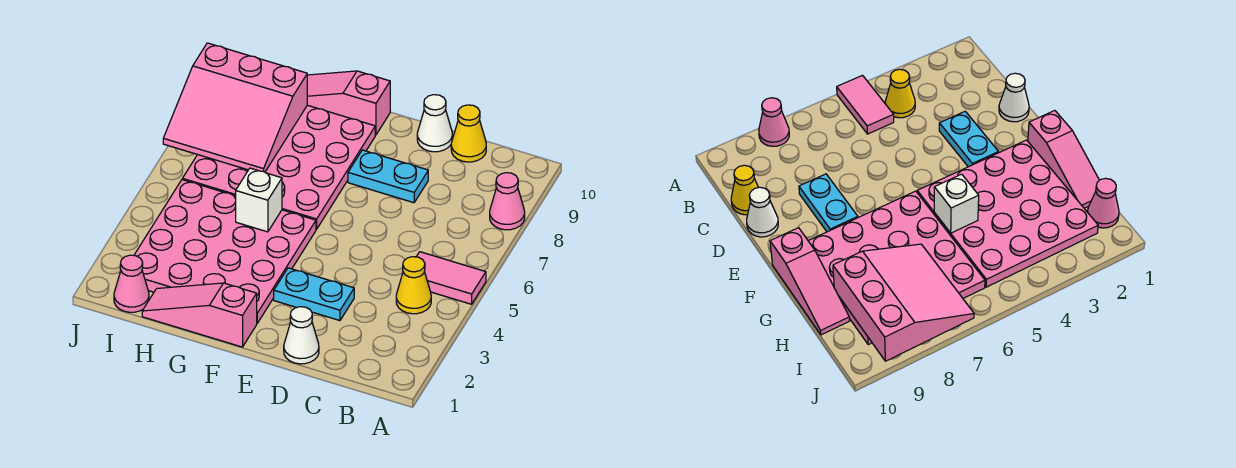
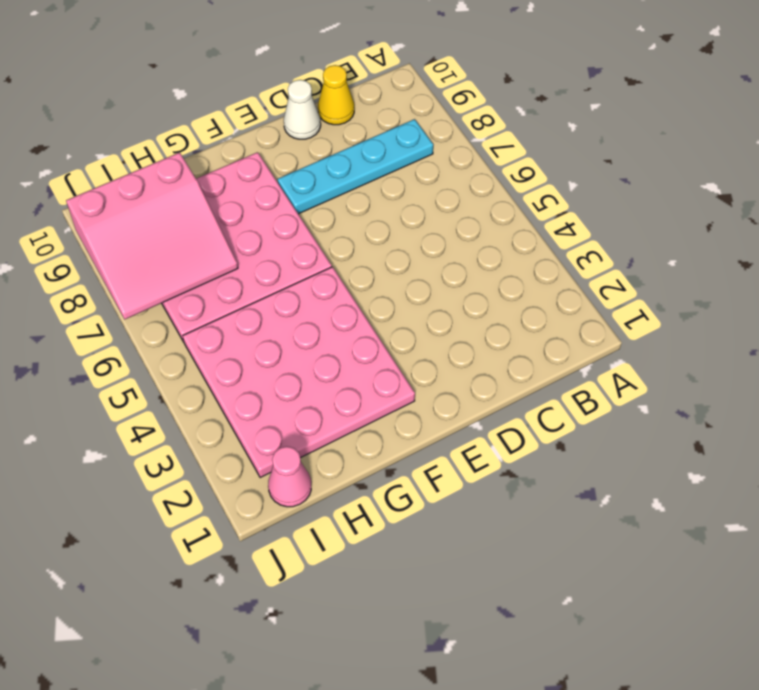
cyan 1x4 plate [277,119,433,214] -> cyan 1x2 plate [348,150,428,203]
none -> pink 1x2 tile [416,252,486,304]
none -> pink 1x1 cone [490,173,525,230]
none -> yellow 1x1 cone [396,257,431,314]

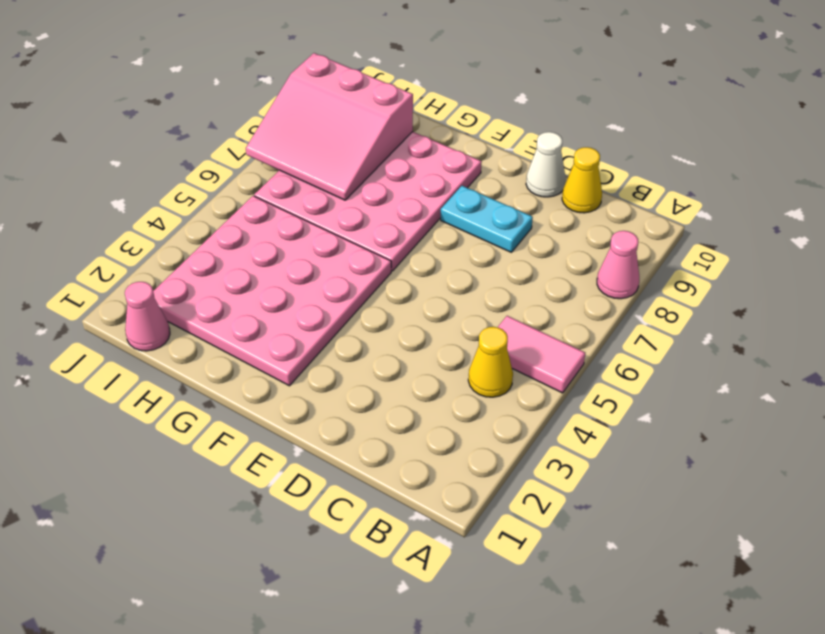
none -> white 1x1 cone [284,307,319,364]
none -> cyan 1x2 plate [274,268,354,321]
none -> pink 1x3 slope [142,283,257,347]

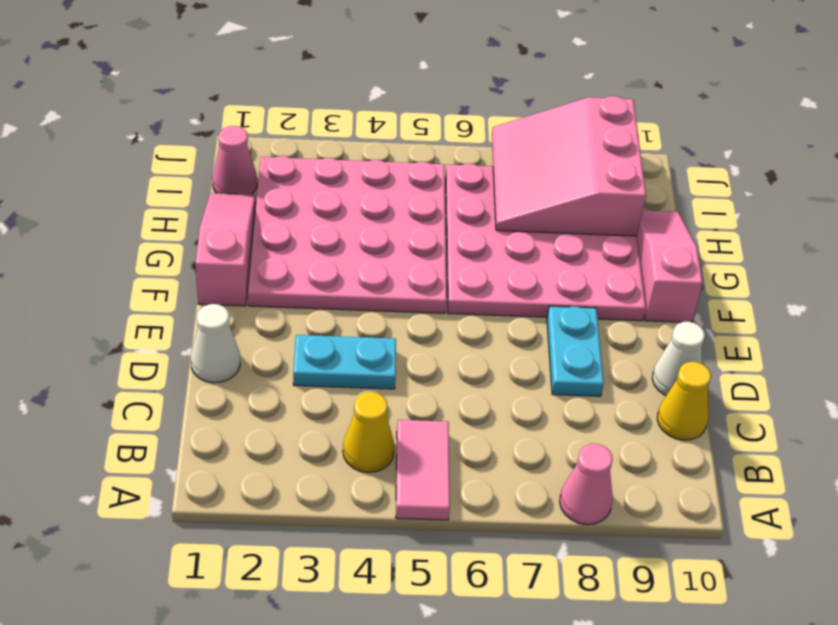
cyan 1x2 plate [293,335,396,389] -> cyan 1x2 plate turned to [274,268,354,321]
none -> white 1x1 brick [236,168,282,232]

